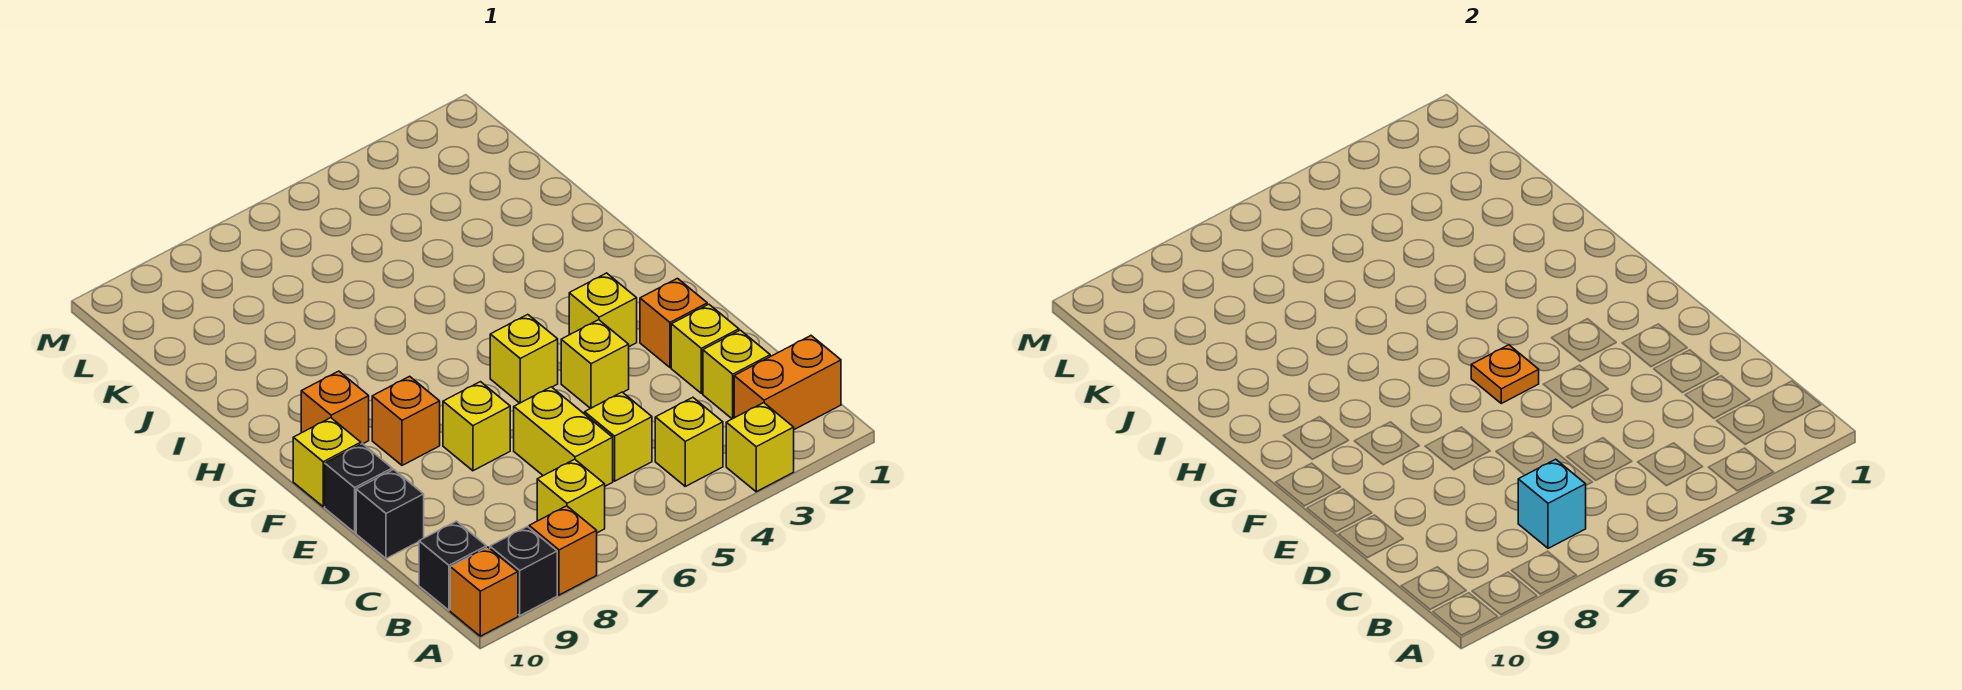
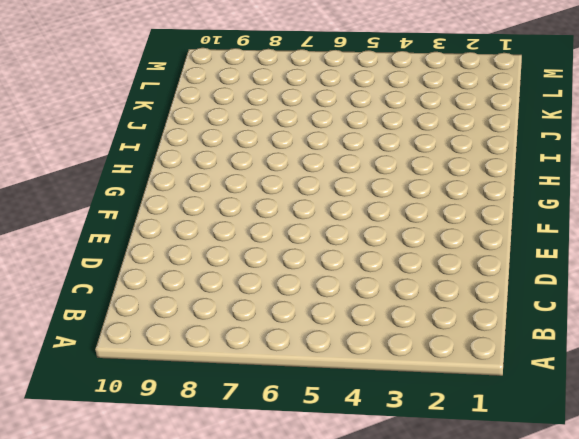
none -> yellow 1x1 brick [726,403,794,492]
none -> orange 1x1 brick [529,506,597,595]
none -> black 1x1 brick [490,527,557,615]

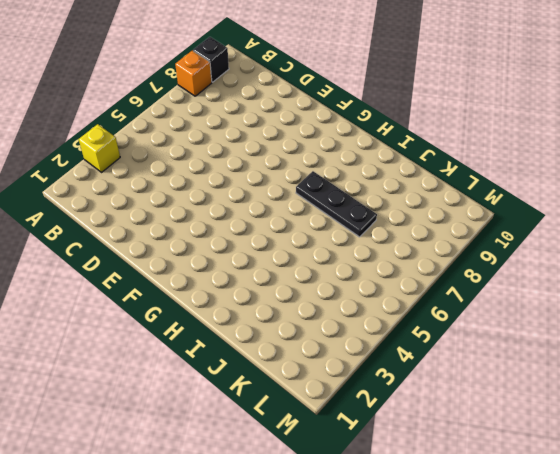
black 1x3 plate [296,171,377,237] -> none
none -> orange 1x1 brick [450,547,518,636]
none -> orange 1x2 brick [734,336,841,430]
none -> yellow 1x1 brick [655,398,723,486]

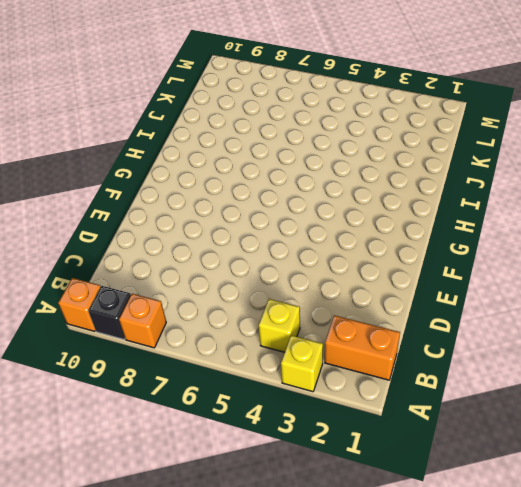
none -> yellow 1x1 brick [537,459,605,533]
none -> black 1x1 brick [419,521,486,610]
none -> yellow 1x1 brick [703,330,770,419]

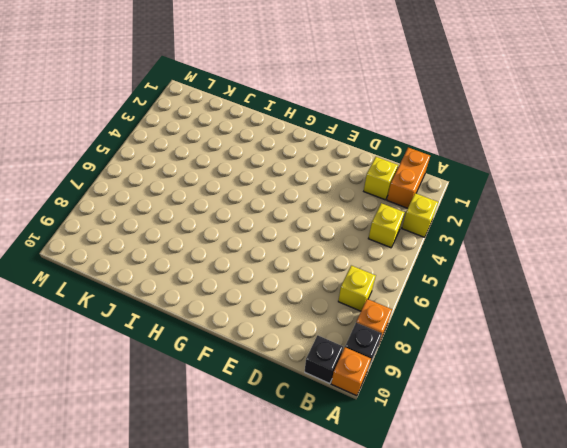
none -> yellow 1x1 brick [585,392,652,481]
none -> yellow 1x2 brick [514,387,613,486]
none -> yellow 1x1 brick [671,304,739,393]

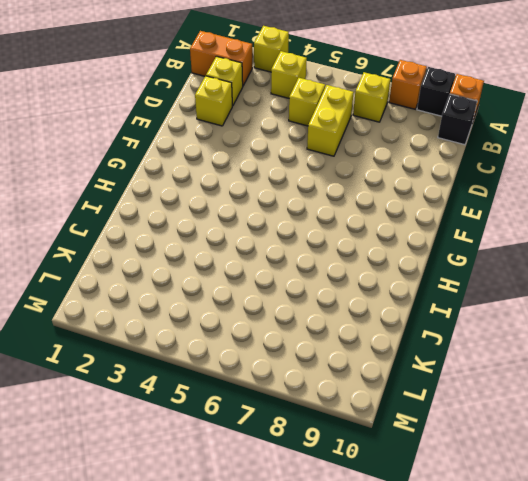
none -> black 1x1 brick [356,469,424,559]
none -> orange 1x1 brick [640,278,707,367]
none -> yellow 1x1 brick [561,320,629,409]

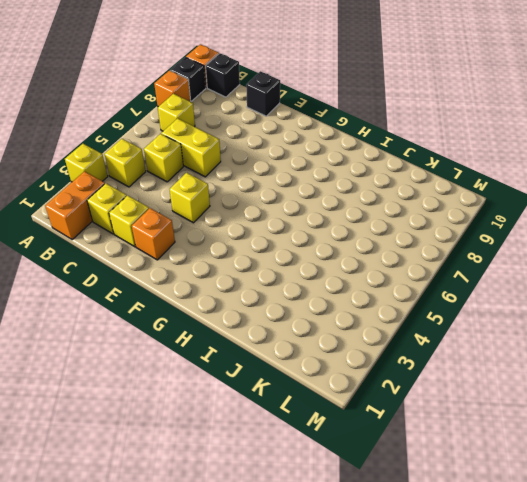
none -> yellow 1x1 brick [443,382,510,471]
none -> black 1x1 brick [325,444,392,532]
none -> yellow 1x1 brick [569,273,637,347]

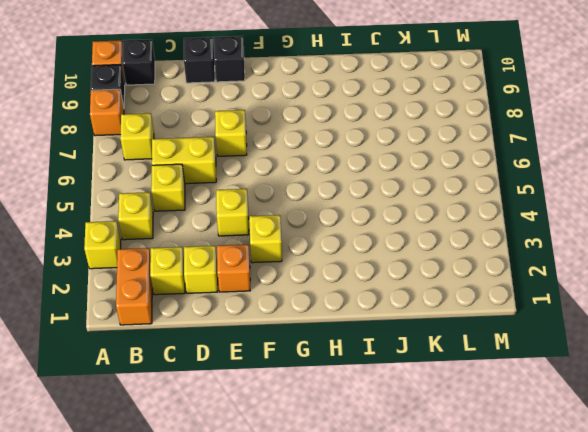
none -> yellow 1x1 brick [490,315,558,403]
none -> orange 1x1 brick [372,376,440,465]
none -> yellow 1x1 brick [293,418,361,507]

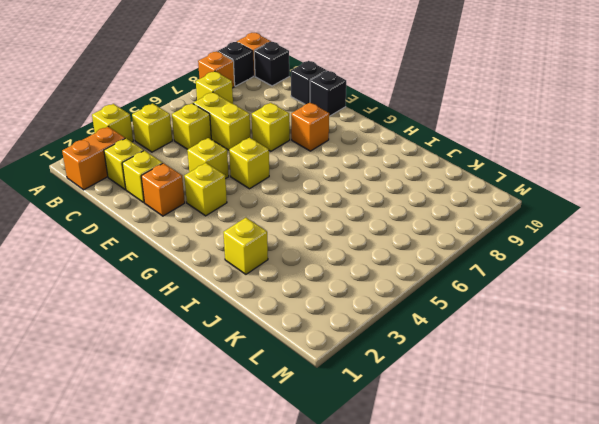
yellow 1x1 brick [223,218,268,274] -> yellow 1x1 brick moved to [293,418,361,507]
none -> orange 1x1 brick [301,371,369,444]
none -> cyan 1x1 brick [1518,459,1586,548]
none -> orange 1x1 plate [1471,345,1539,403]

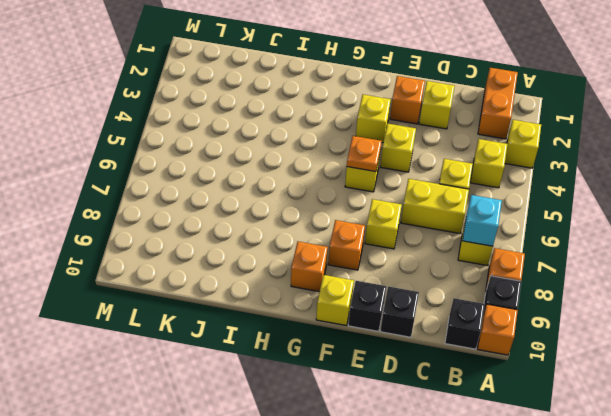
none -> yellow 1x1 brick [703,330,770,419]

